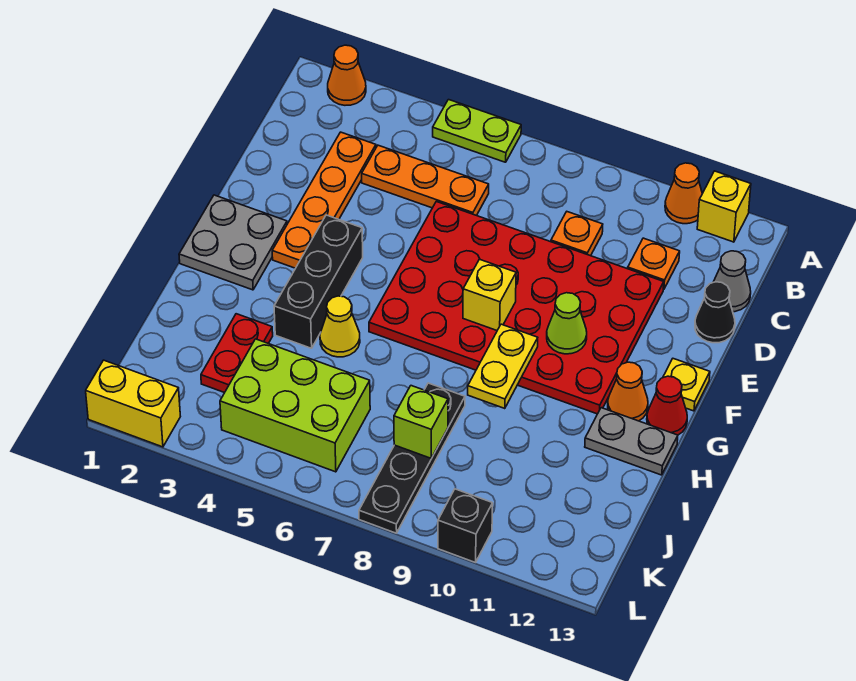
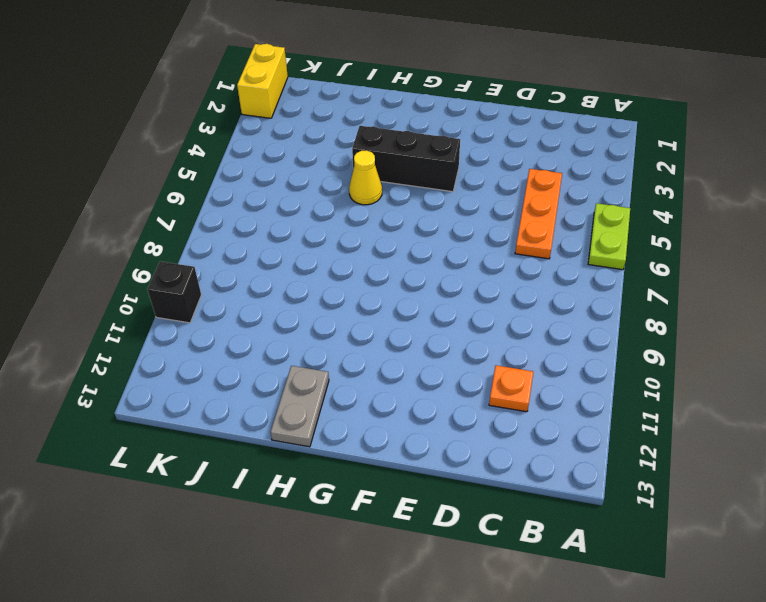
none -> orange 1x1 cone [328,45,366,105]
none -> orange 1x1 cone [665,163,702,224]
none -> yellow 1x1 brick [697,171,751,242]

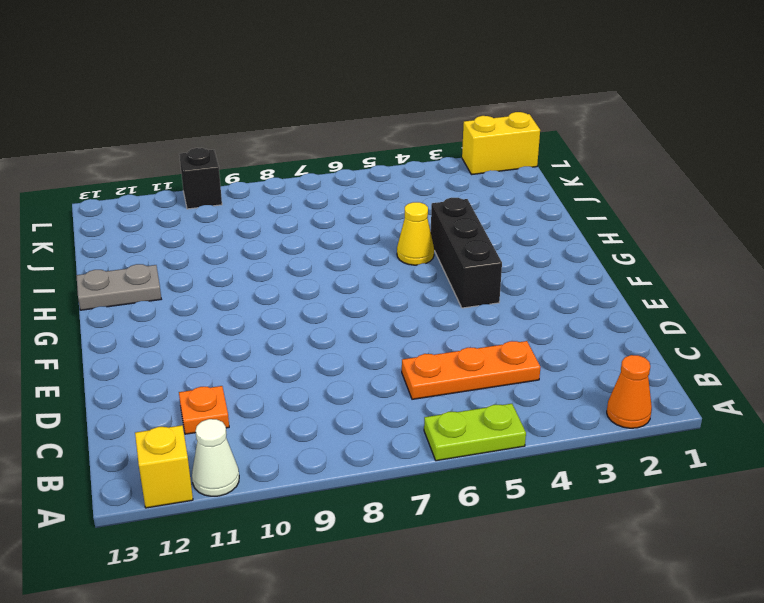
white 1x1 cone [192,419,239,496] -> orange 1x1 cone [665,163,702,224]
none -> orange 1x4 plate [272,132,376,268]
none -> orange 1x1 plate [551,212,603,256]
none -> grey 1x1 cone [714,251,751,312]

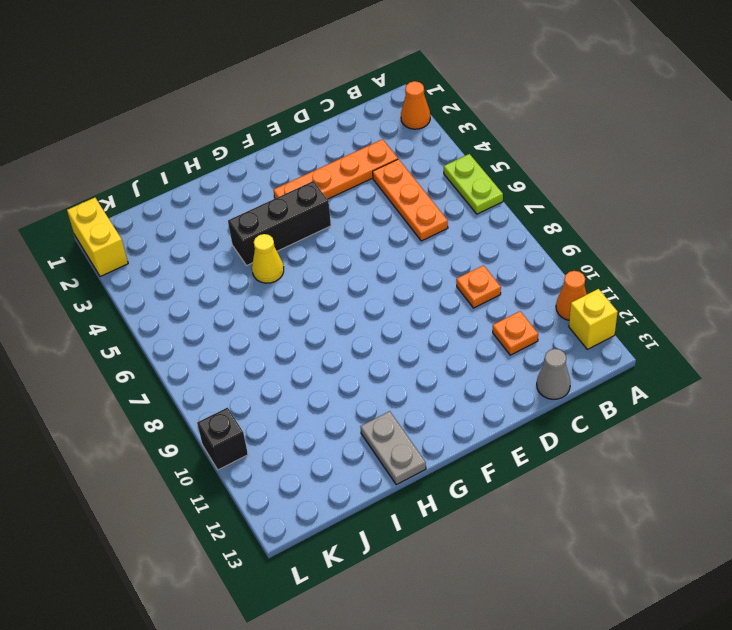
none -> red 4x6 plate [369,201,664,414]
none -> black 1x1 cone [695,282,735,343]
none -> grey 2x2 plate [179,195,287,290]

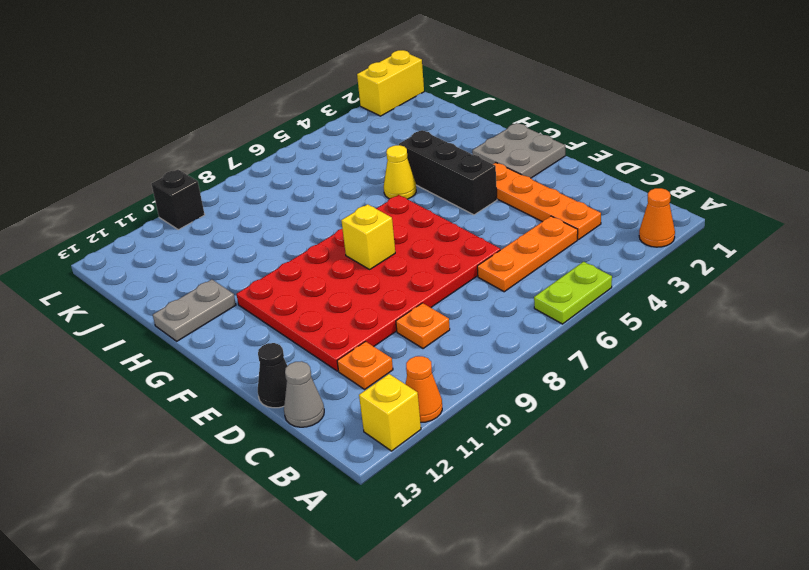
none -> yellow 1x1 plate [663,359,710,411]
none -> orange 1x1 cone [608,362,648,421]
none -> red 1x1 cone [647,376,687,435]

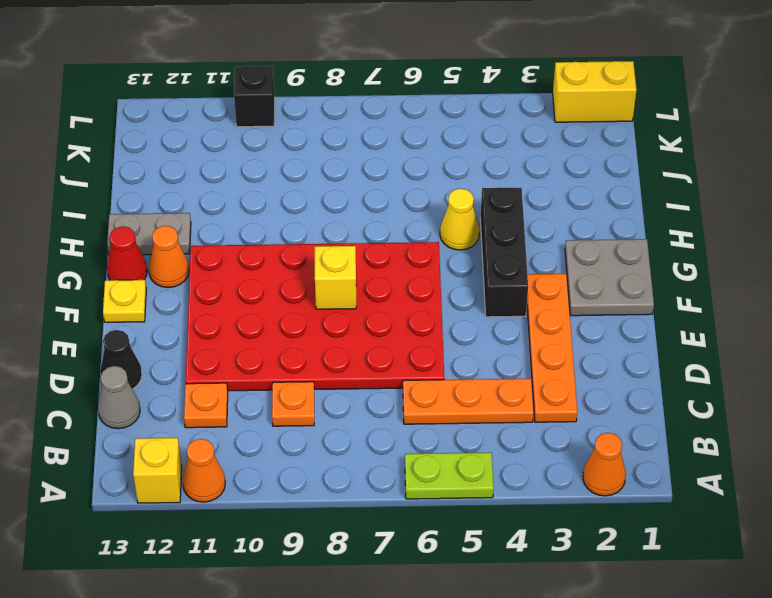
none -> red 1x2 plate [201,314,273,393]
none -> black 1x4 plate [359,383,465,533]
none -> lime 2x3 brick [220,339,370,472]

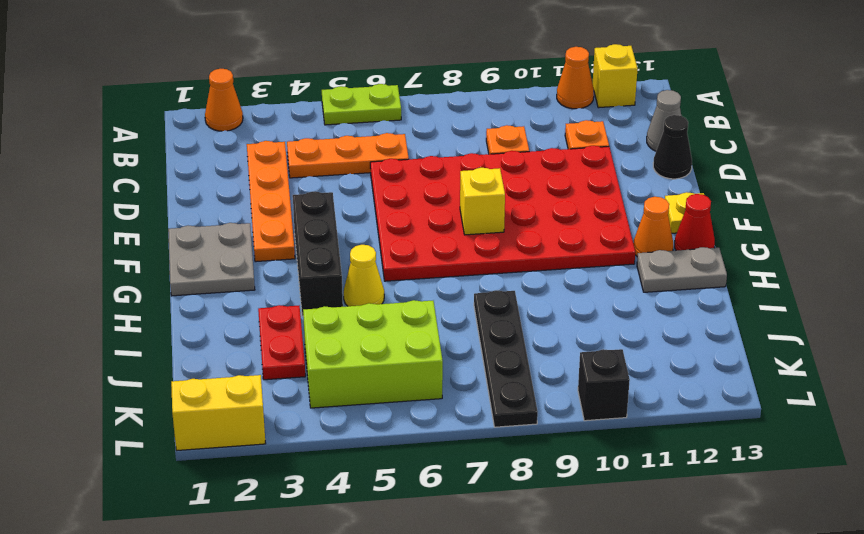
none -> lime 1x1 cone [547,293,587,354]
none -> yellow 1x2 plate [468,324,538,409]
none -> lime 1x1 brick [394,386,448,458]

